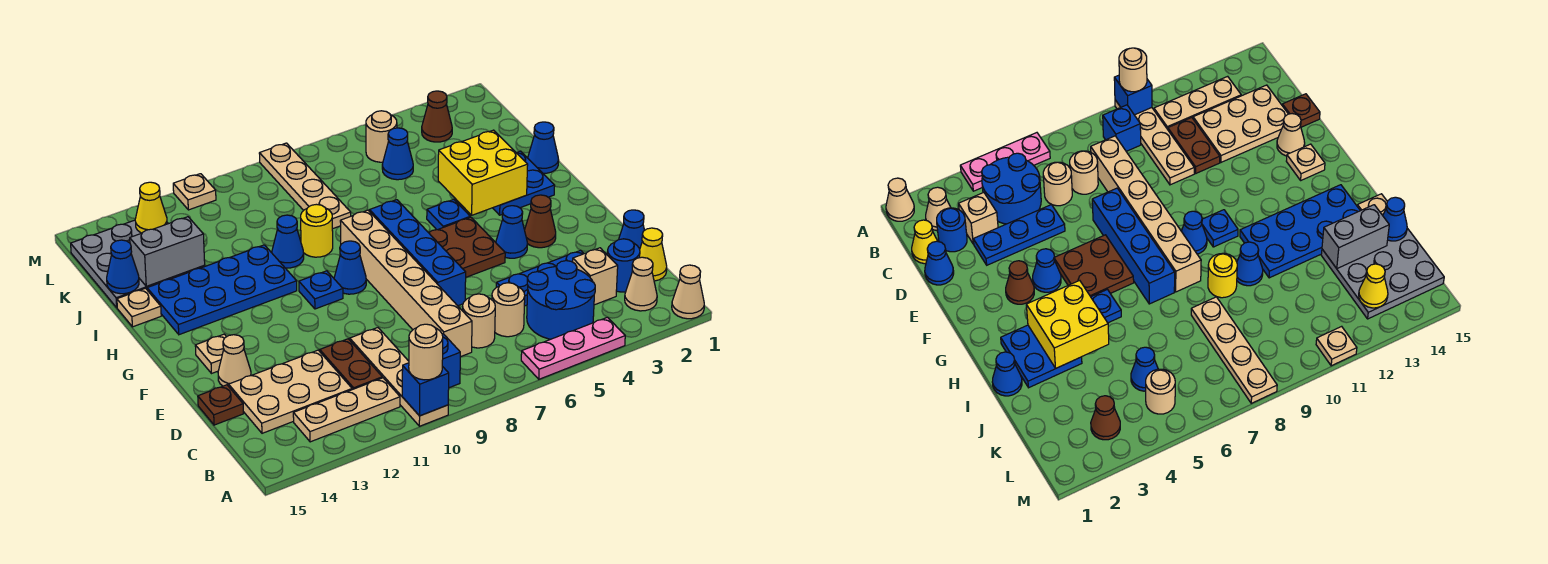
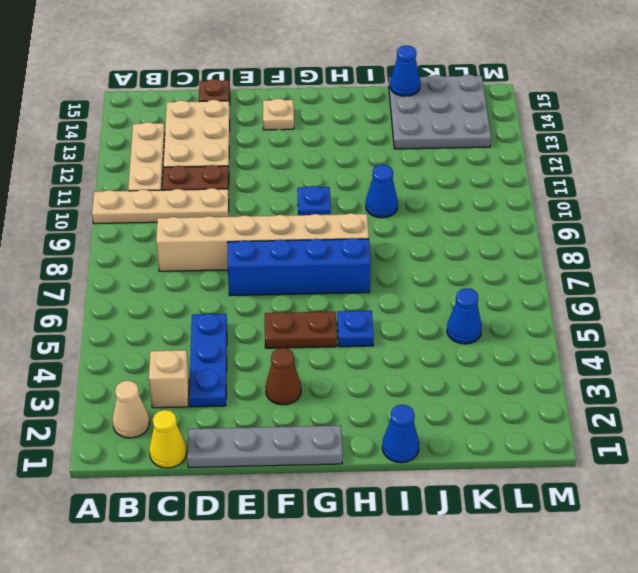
grey 1x4 plate [187,425,343,468] -> blue 1x1 cone [619,210,644,249]
brown 1x2 plate [265,311,337,348] -> brown 2x2 plate [429,217,505,277]
none -> tan 1x1 cone [672,265,704,319]
none -> pink 1x3 plate [521,317,625,379]
none -> blue 2x2 round brick [527,261,595,339]
none -> blue 1x1 brick [442,334,460,388]

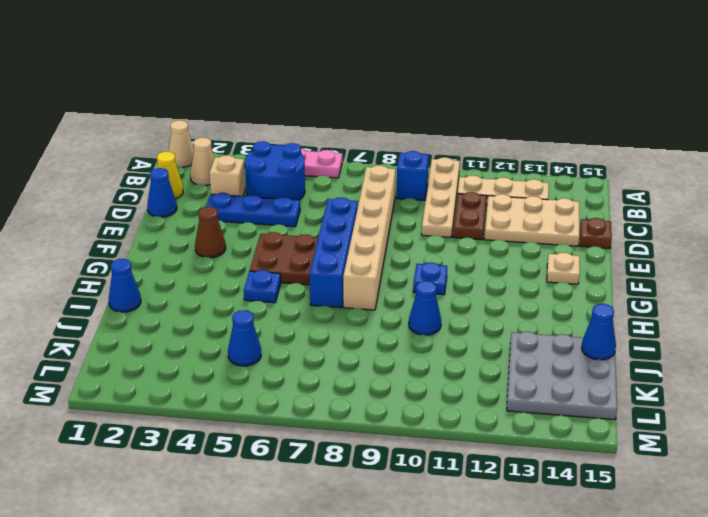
none -> blue 1x1 round brick [607,239,640,292]
none -> tan 1x1 round brick [492,283,525,337]
none -> tan 1x1 round brick [463,294,495,348]
none -> tan 1x1 cone [218,335,251,386]

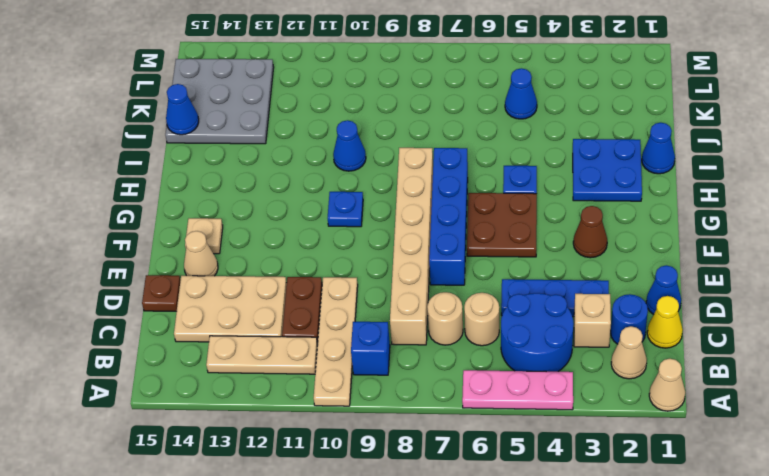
none -> blue 1x1 cone [496,206,528,258]
none -> blue 1x1 cone [334,241,366,294]
none -> blue 2x4 plate [147,245,297,335]
none -> yellow 1x1 round brick [301,204,333,257]

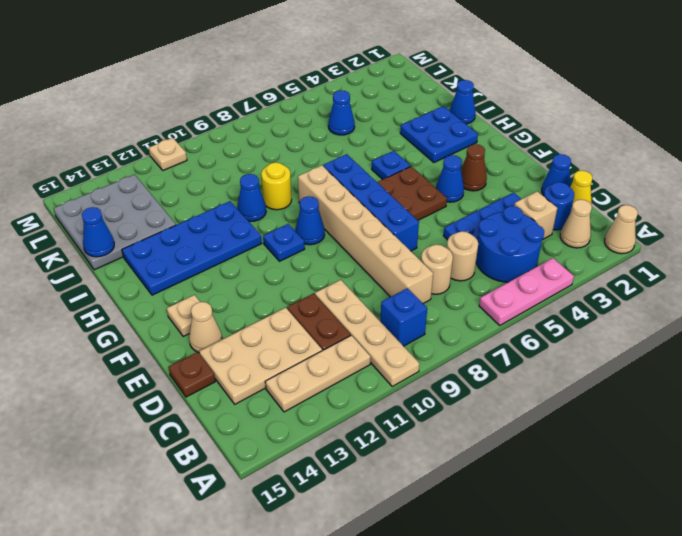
none -> tan 1x1 plate [117,288,161,327]
none -> tan 1x4 plate [259,143,351,229]
none -> brown 1x1 cone [422,91,452,142]
none -> tan 1x1 round brick [366,111,397,162]

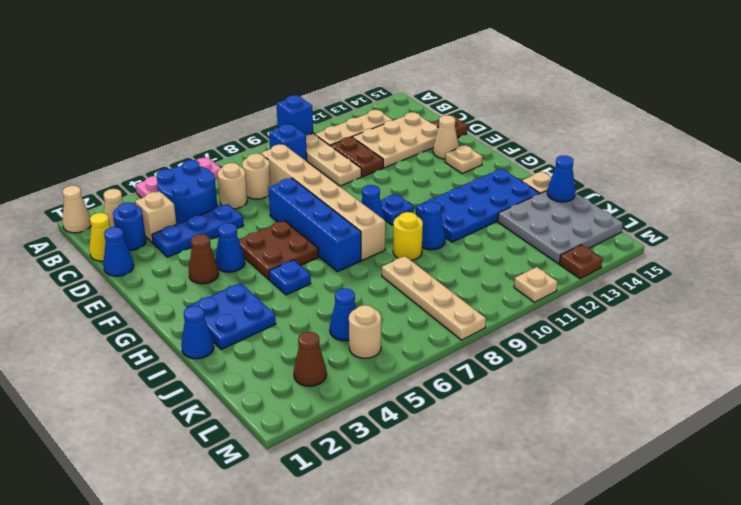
brown 1x1 plate [559,245,602,279] -> none
none -> yellow 2x2 brick [438,130,528,215]
none -> grey 1x2 brick [130,217,205,286]
none -> yellow 1x1 cone [135,182,167,233]
none -> tan 1x1 round brick [409,324,443,380]

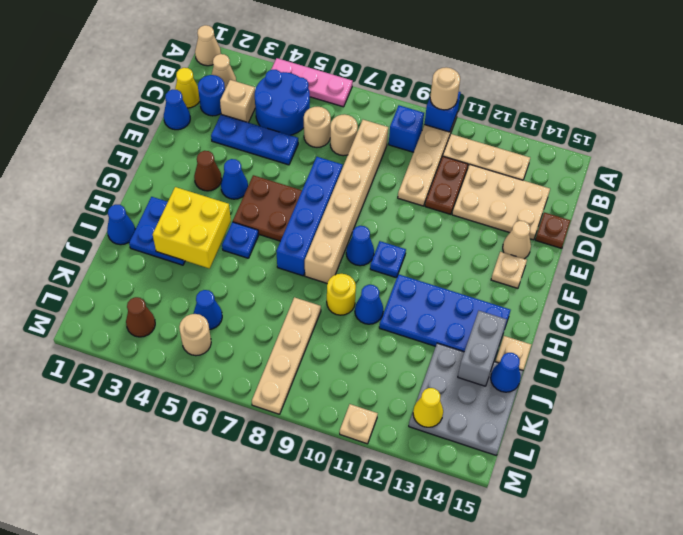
grey 1x2 brick [458,311,507,386] -> grey 1x2 brick turned to [130,217,205,286]

